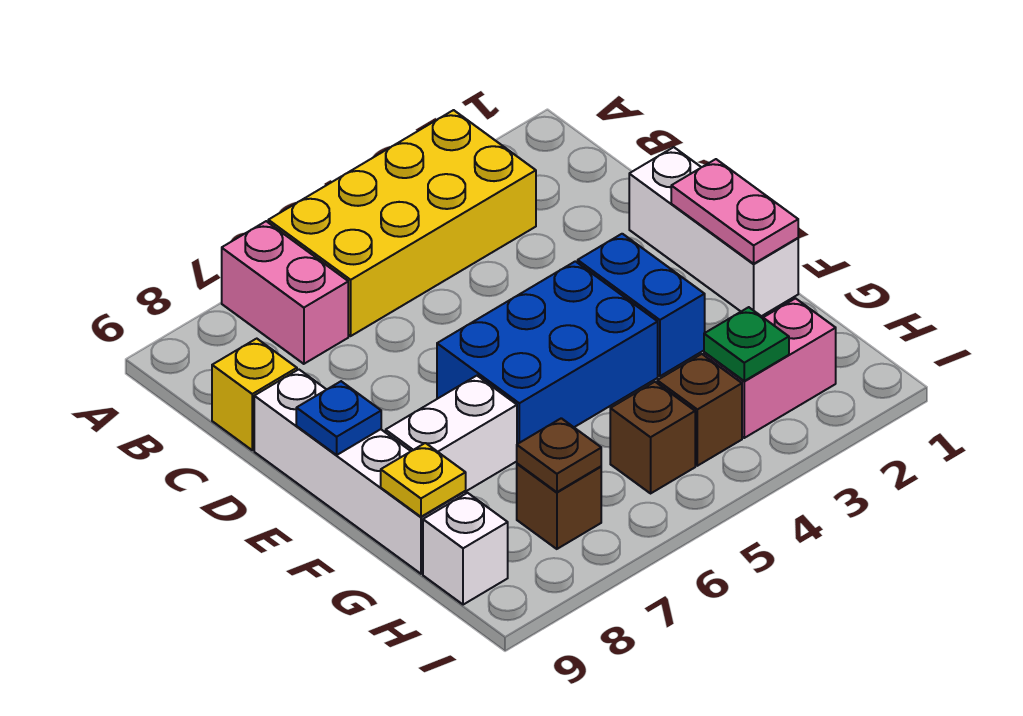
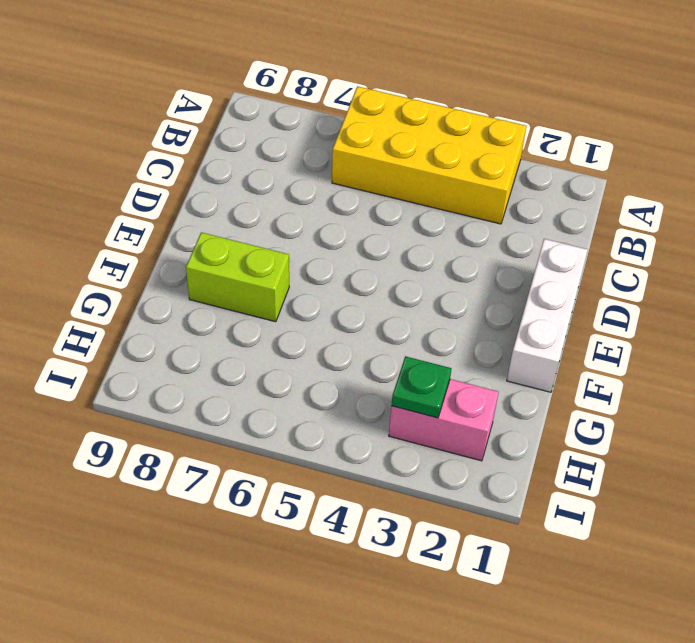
lime 1x2 brick [186,232,289,322] -> white 1x2 brick [386,376,517,491]
none -> pink 1x2 brick [222,221,348,364]
none -> yellow 1x1 brick [212,339,297,450]
none -> white 1x4 brick [254,369,466,574]

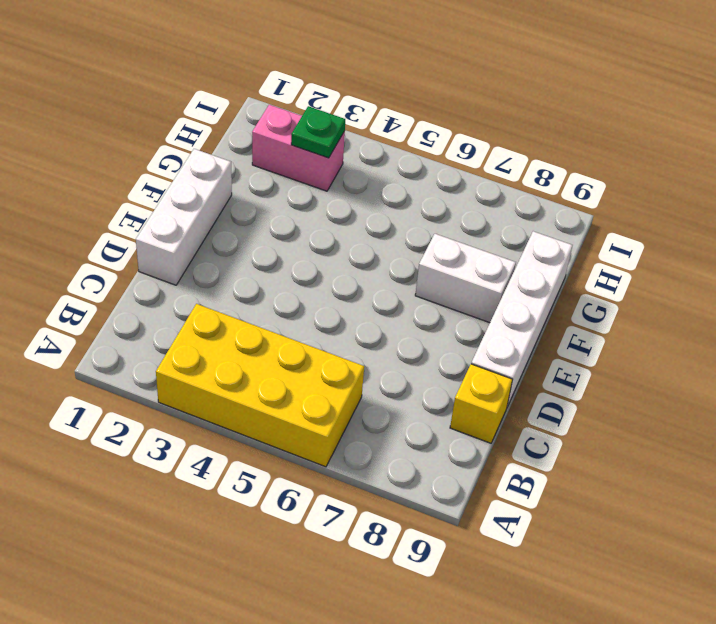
none -> pink 1x2 brick [222,221,348,364]
none -> blue 1x2 brick [578,234,705,376]
none -> blue 2x3 brick [437,261,658,444]

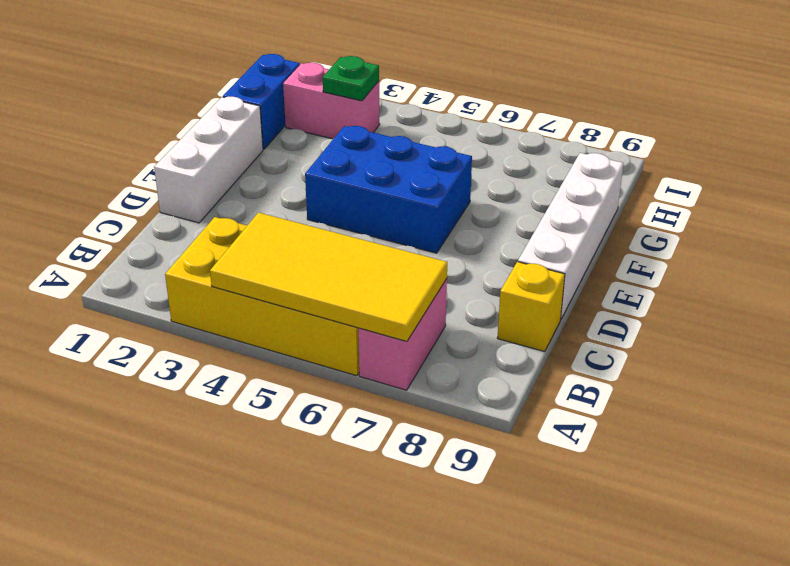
yellow 2x4 tile [210,213,447,342] -> none
blue 1x2 brick [223,54,300,149] -> blue 1x2 brick moved to [578,234,705,376]
none -> white 1x2 brick [386,376,517,491]
none -> brown 1x1 brick [657,354,742,466]
none -> brown 1x1 brick [610,382,695,493]

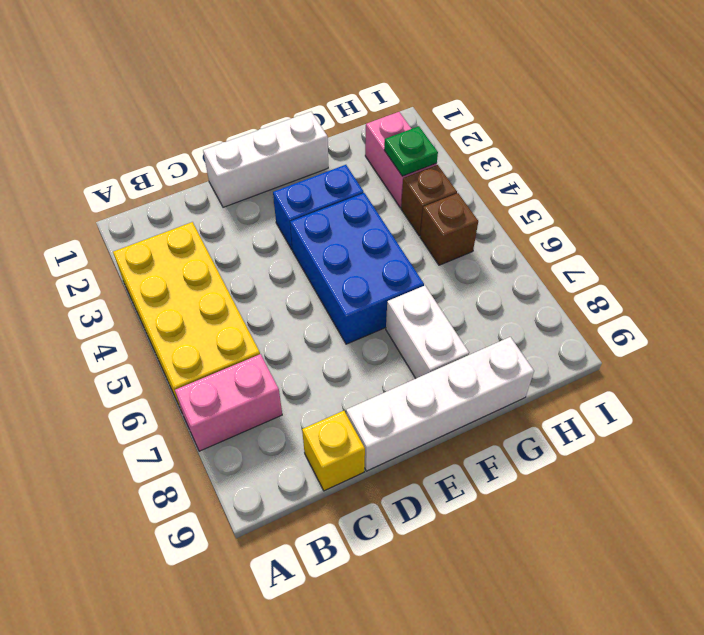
none -> brown 1x1 brick [517,464,601,549]
none -> white 1x1 brick [423,493,508,605]
none -> pink 1x2 plate [671,159,798,264]

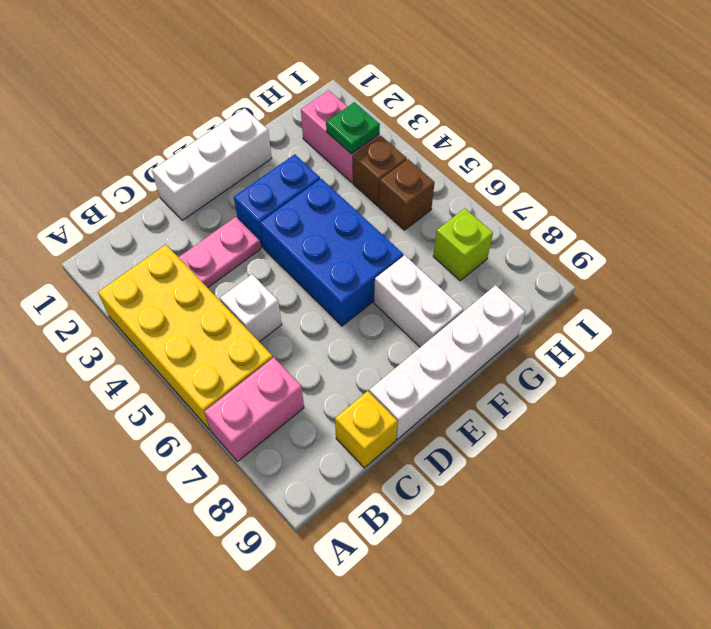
pink 1x2 plate [179,217,261,288] -> pink 1x2 plate moved to [671,159,798,264]
white 1x1 brick [220,274,282,342] -> white 1x1 brick moved to [423,493,508,605]
lime 1x1 brick [433,208,493,281] -> brown 1x1 brick [517,464,601,549]
none -> blue 1x1 plate [296,381,381,455]
none -> yellow 1x1 plate [381,443,466,517]
none -> brown 1x1 plate [517,418,601,492]

